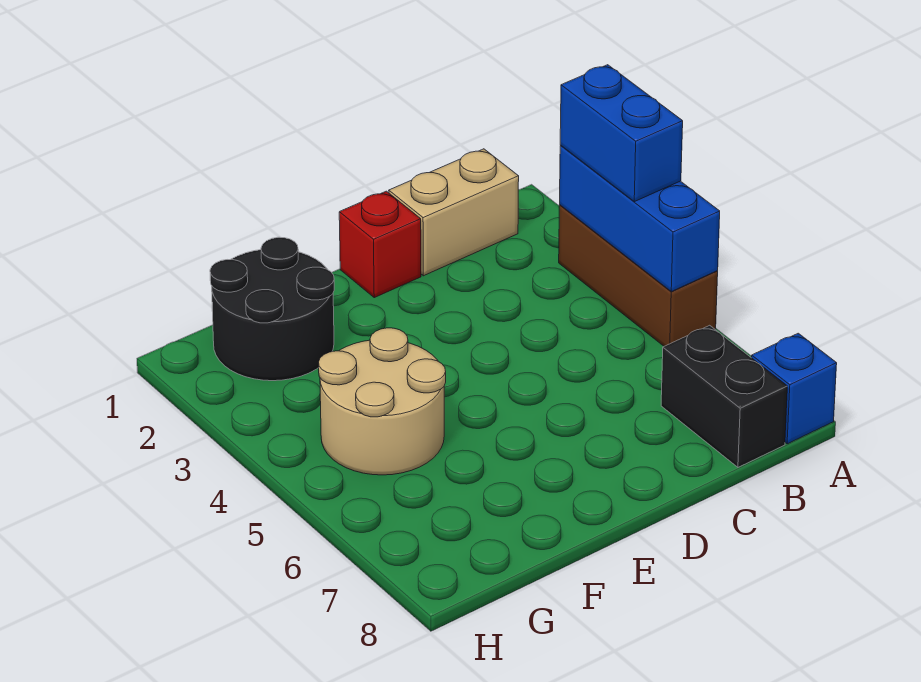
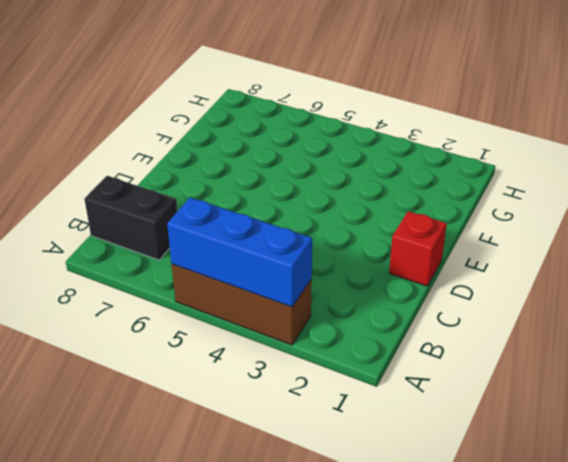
none -> blue 1x1 brick [752,333,837,444]
none -> tan 1x2 brick [389,149,519,276]

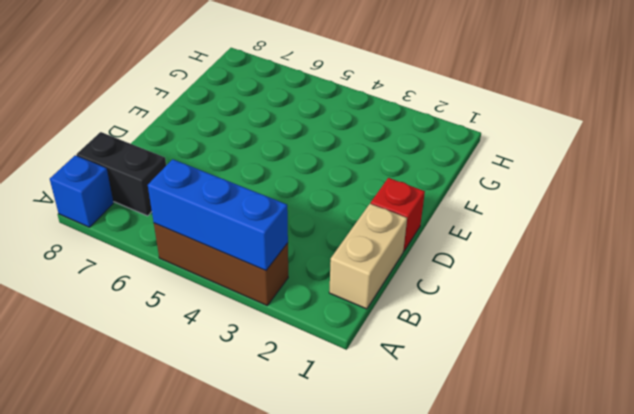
none -> black 2x2 round brick [210,237,334,381]
none -> tan 2x2 round brick [319,328,446,475]

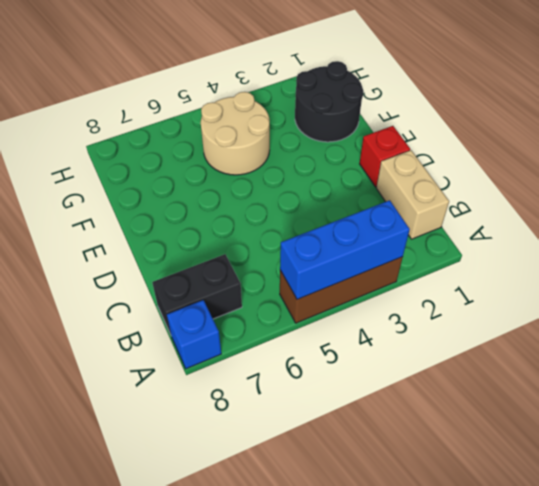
none -> blue 1x2 brick [560,65,683,202]

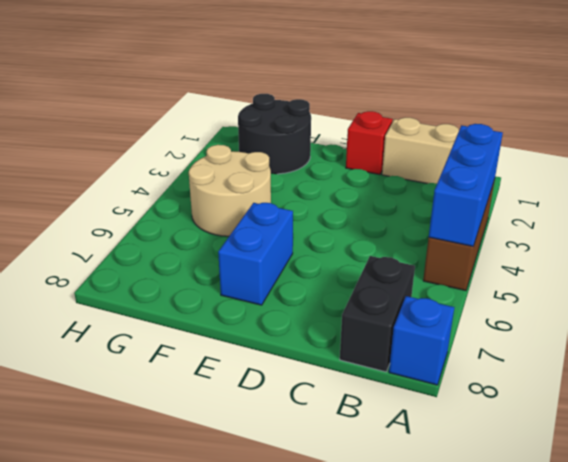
blue 1x2 brick [218,203,293,305] -> blue 1x2 brick moved to [560,65,683,202]

